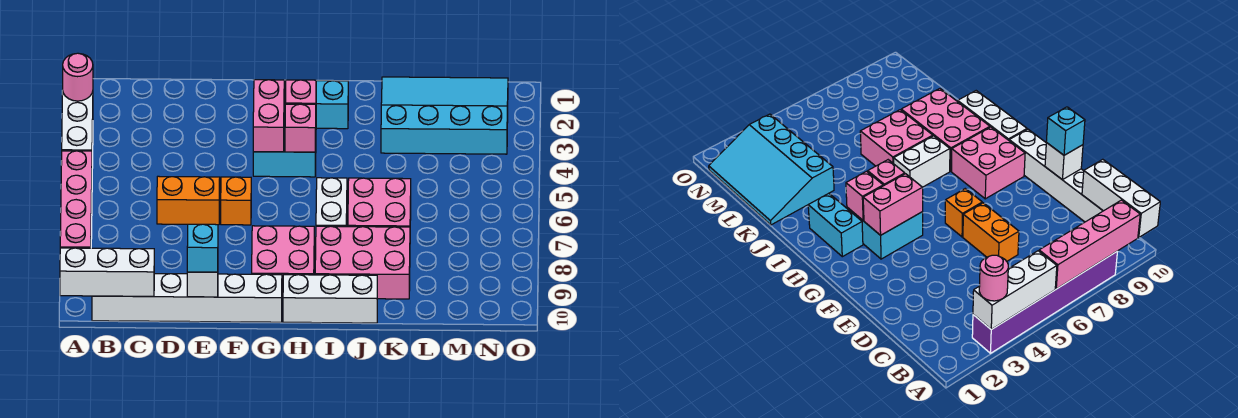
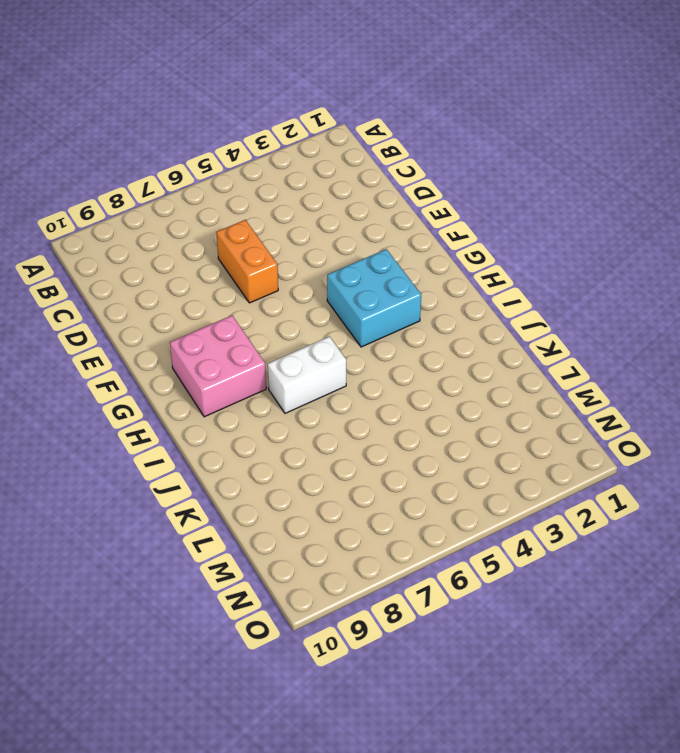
none -> purple 1x6 brick [972,251,1118,353]
none -> white 1x6 brick [92,274,282,322]
none -> orange 1x1 brick [221,177,251,225]

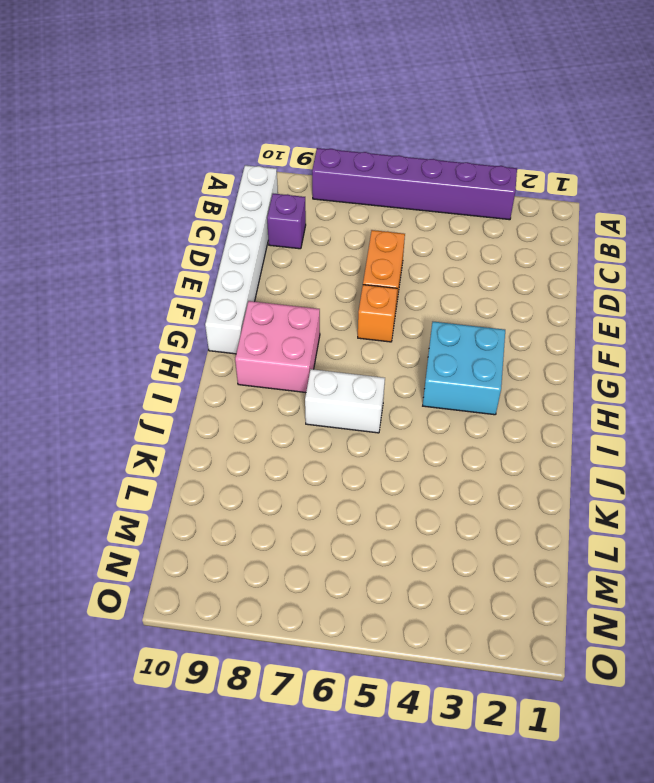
purple 1x1 brick [267,194,306,249] -> none
none -> cyan 1x2 brick [316,81,348,129]
none -> white 1x3 brick [283,275,377,323]
none -> pink 2x3 brick [315,226,410,299]

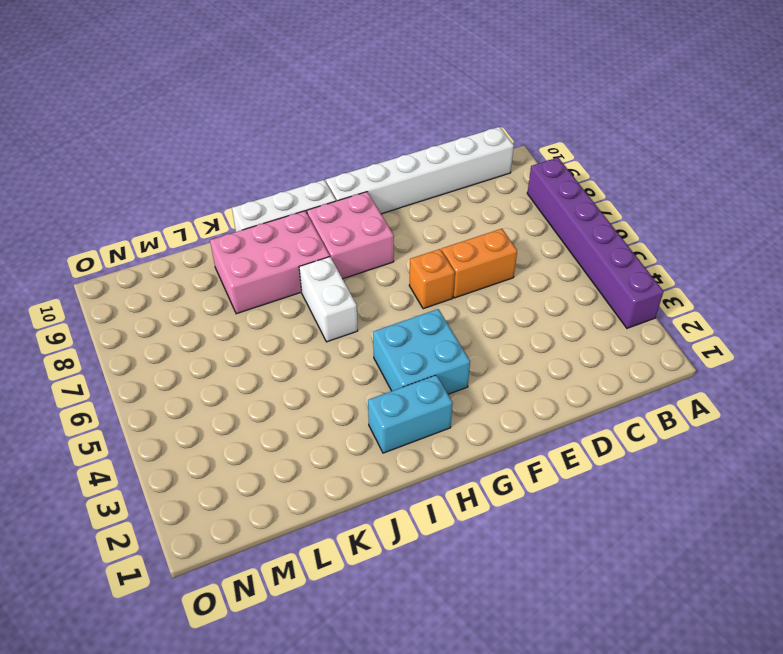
none -> pink 2x2 brick [348,178,411,227]
none -> cyan 3x4 slope [381,77,508,154]
none -> white 1x3 brick [62,92,93,151]

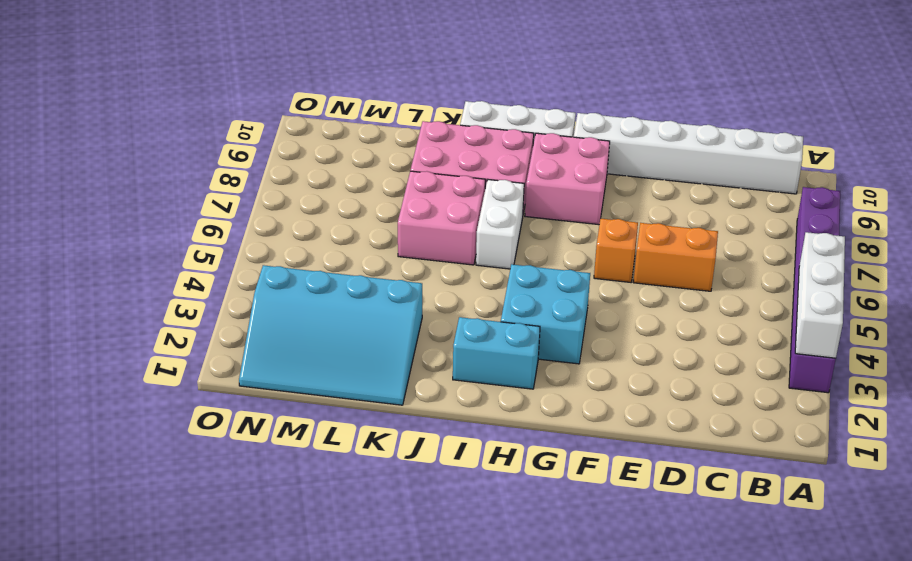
none -> pink 1x4 brick [60,151,92,248]
none -> white 1x3 brick [60,248,154,296]
none -> white 1x1 brick [187,272,218,297]

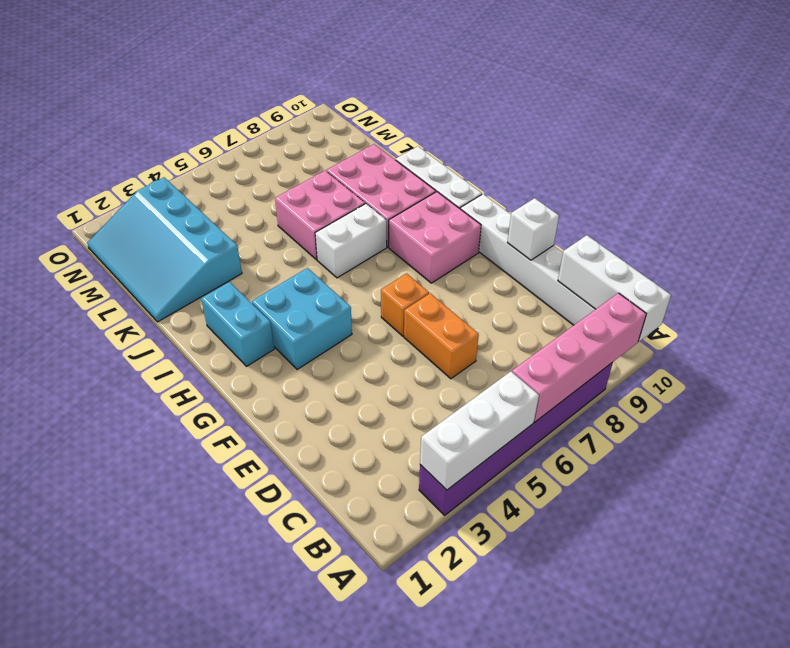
none -> pink 1x2 brick [253,80,284,152]
none -> pink 1x1 brick [285,80,316,105]
none -> pink 1x1 brick [285,104,316,152]

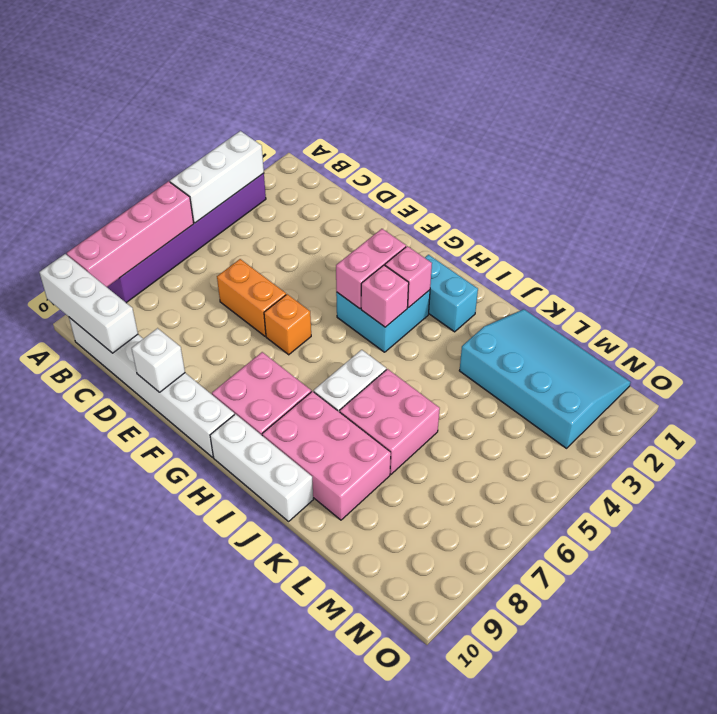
none -> pink 1x1 round brick [63,53,93,101]
none -> cyan 1x1 brick [187,224,218,272]

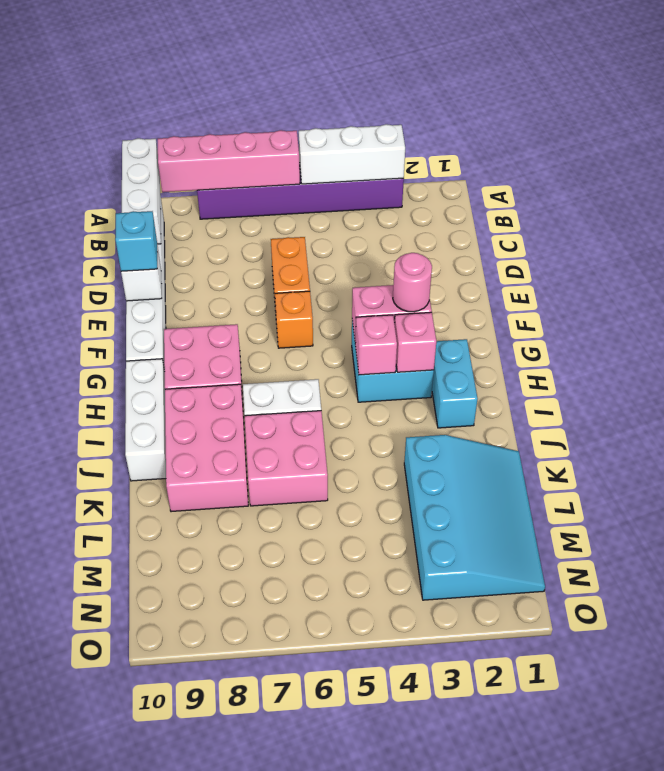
pink 1x1 round brick [393,253,432,312] -> pink 1x1 round brick moved to [63,53,93,101]

